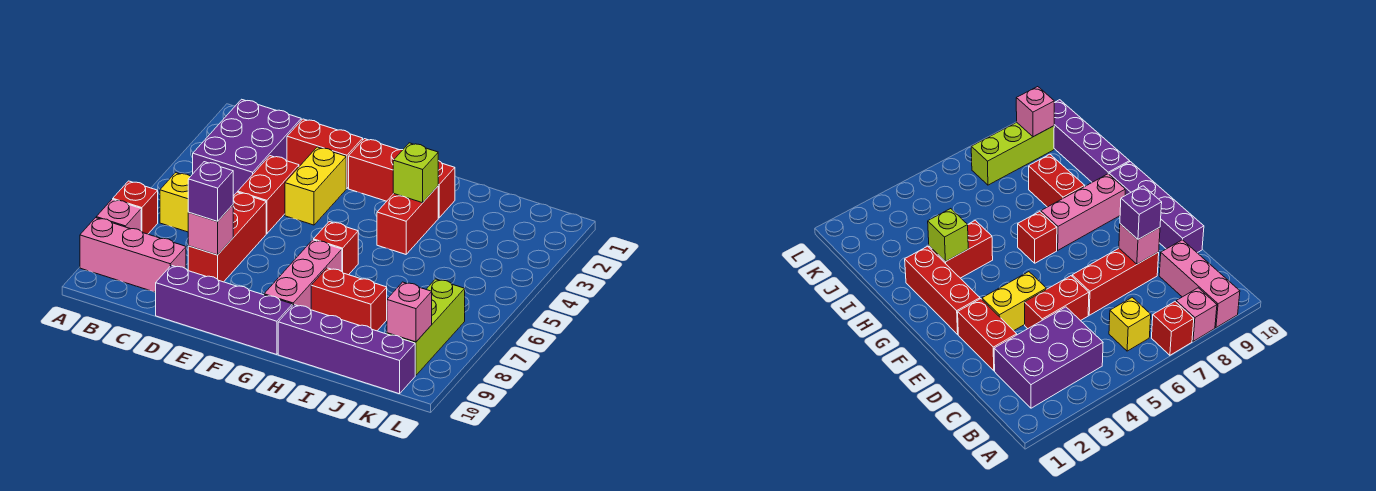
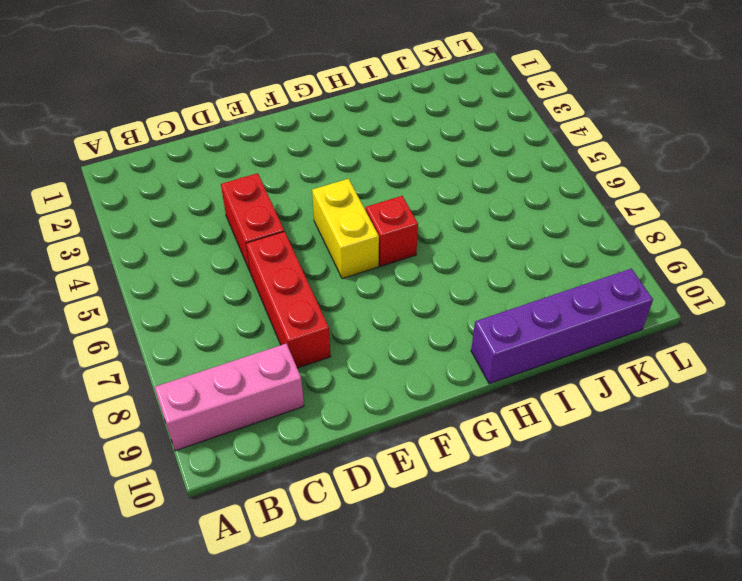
yellow 1x2 brick [312,179,379,279] -> yellow 1x2 brick moved to [285,147,346,225]
none -> red 1x1 brick [113,181,158,234]
none -> pink 1x1 brick [96,199,141,231]
none -> purple 2x3 brick [193,99,301,196]

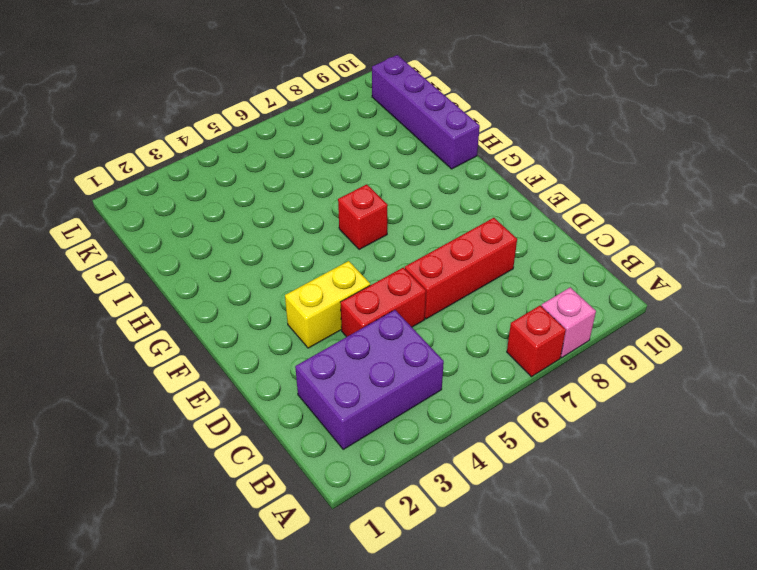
none -> pink 1x3 brick [80,218,186,292]
none -> yellow 1x1 brick [160,173,191,232]
none -> red 1x2 brick [287,119,363,188]

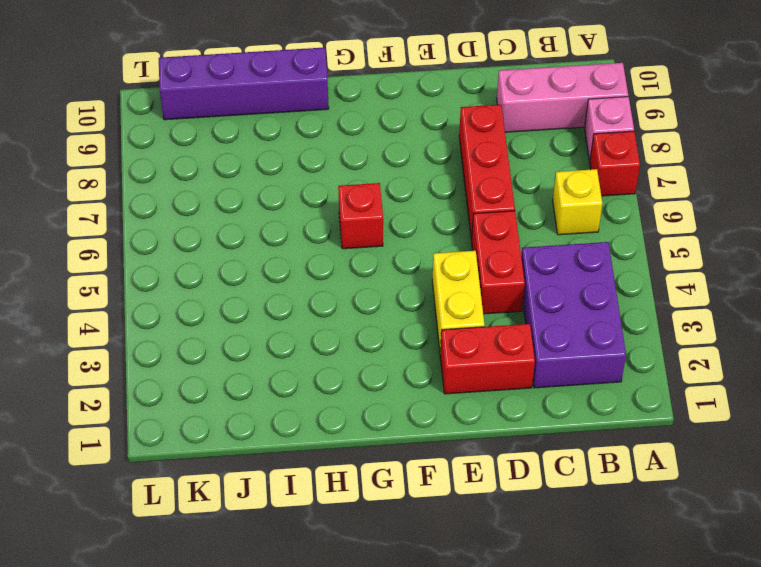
none -> purple 1x4 brick [155,265,292,355]
none -> red 1x3 brick [349,139,455,218]
none -> pink 1x3 brick [264,240,342,310]

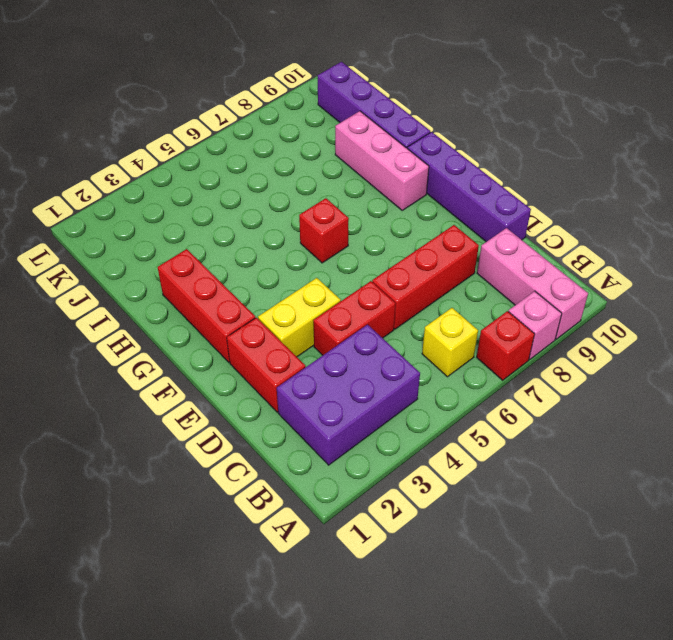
pink 1x3 brick [335,111,429,210] -> pink 1x3 brick turned to [264,240,342,310]
none -> red 1x2 brick [377,186,438,254]
none -> red 1x2 brick [311,268,387,331]
none -> lime 1x3 brick [387,279,465,375]

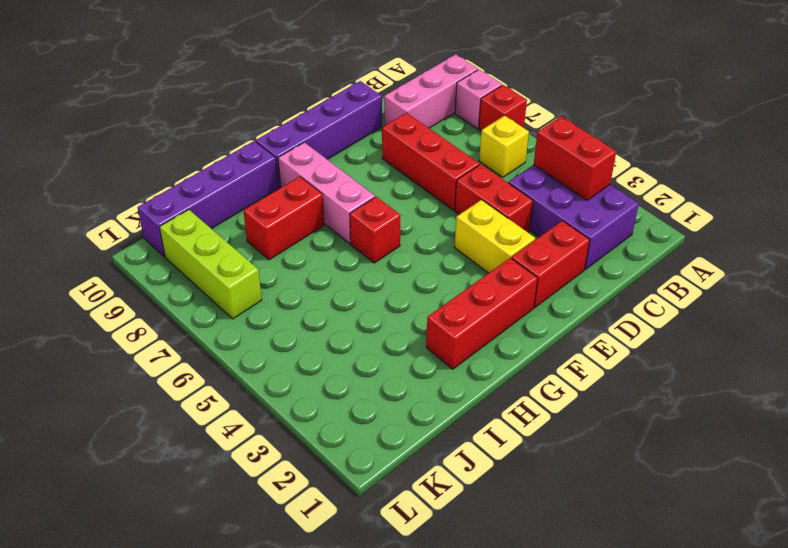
red 1x2 brick [534,116,616,200] -> red 1x2 brick moved to [377,186,438,254]
none -> pink 1x1 brick [188,205,233,255]
none -> lime 1x1 brick [393,143,438,203]
none -> pink 1x1 brick [387,282,432,342]

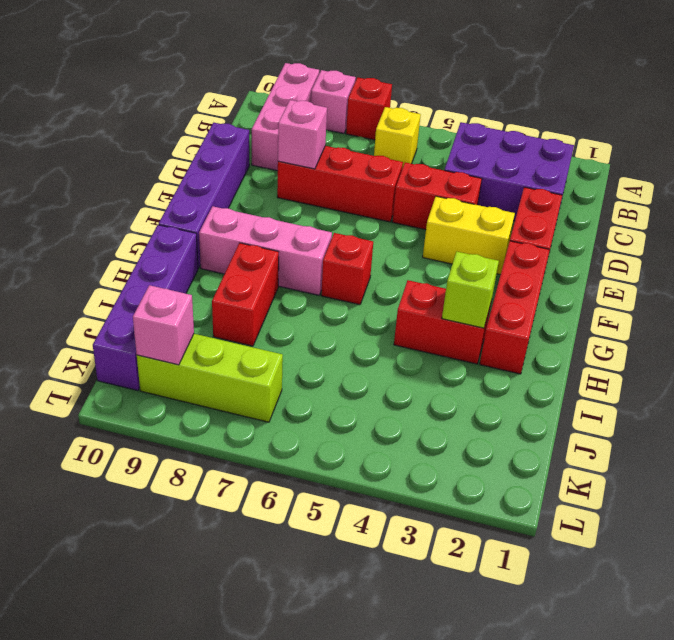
none -> purple 1x1 brick [188,162,233,221]

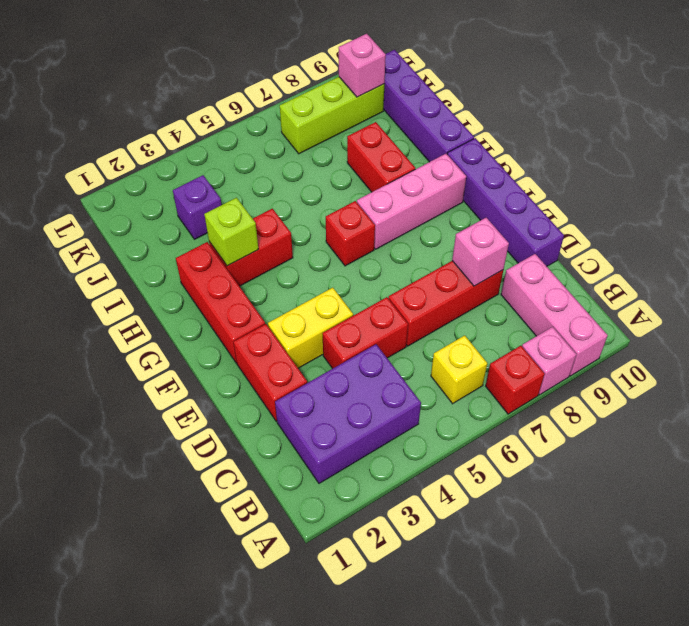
purple 1x1 brick [173,175,222,239] -> purple 1x1 brick moved to [188,162,233,221]

